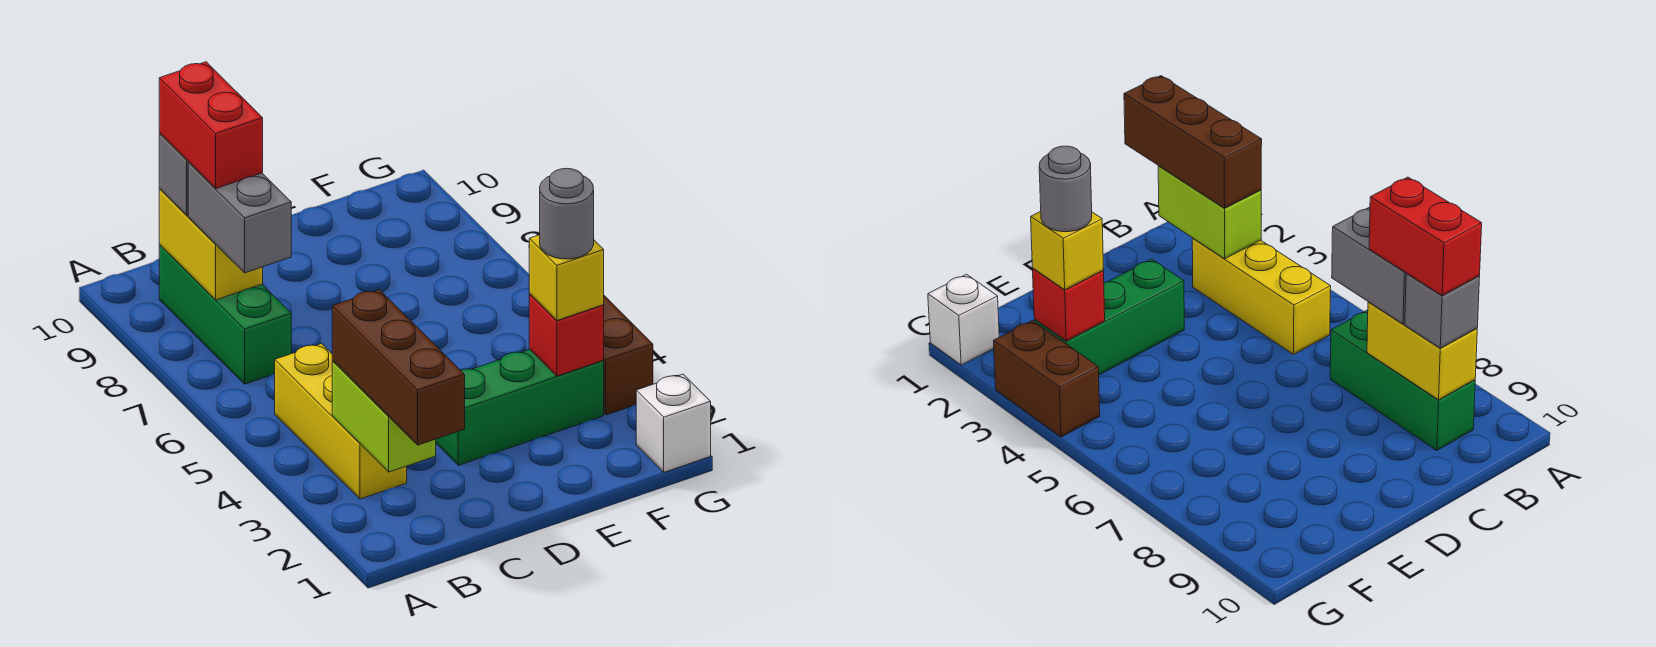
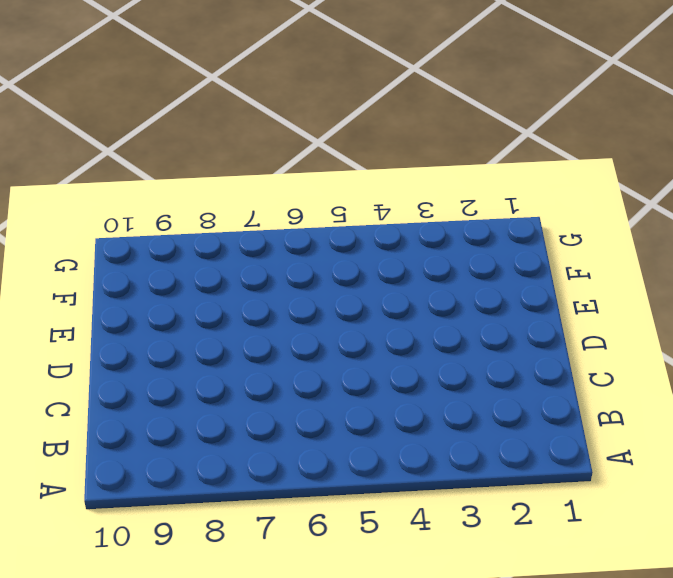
none -> yellow 1x3 brick [275,344,407,499]
none -> green 1x3 brick [159,245,291,384]
none -> green 1x3 brick [436,349,604,465]

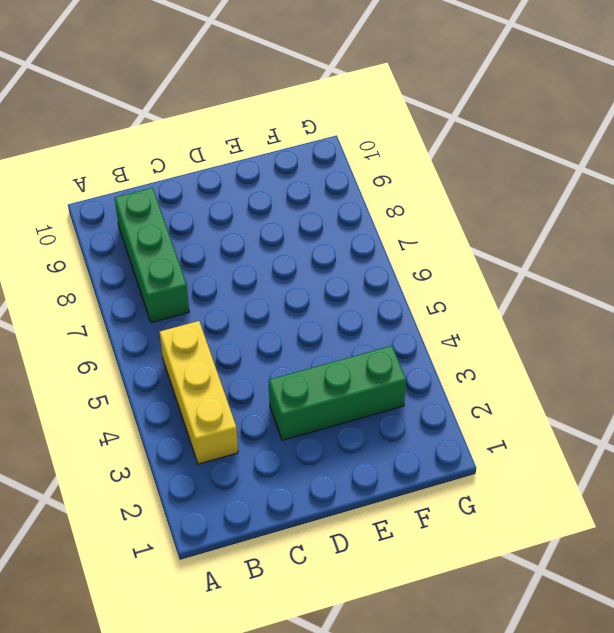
none -> white 1x1 brick [636,374,711,472]
none -> brown 1x2 brick [603,296,653,415]
none -> lime 1x2 brick [332,362,436,472]

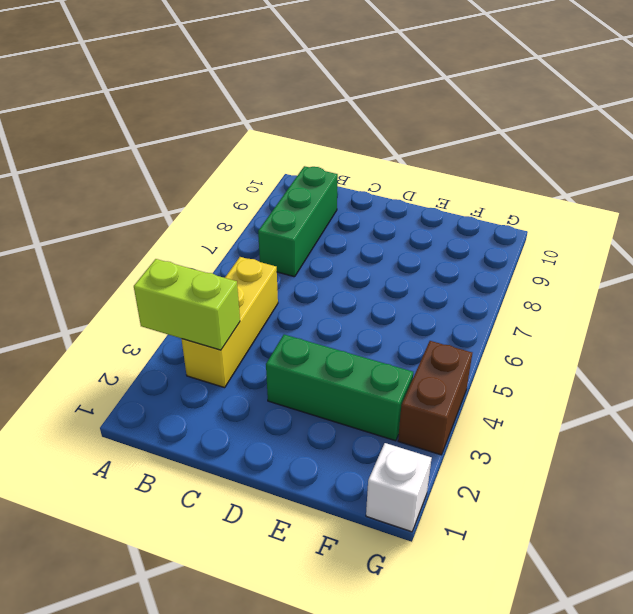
lime 1x2 brick [134,259,240,350] -> lime 1x2 brick turned to [332,362,436,472]
none -> yellow 1x2 brick [159,189,263,300]
none -> red 1x1 brick [529,294,604,376]
none -> brown 1x3 brick [332,290,465,445]

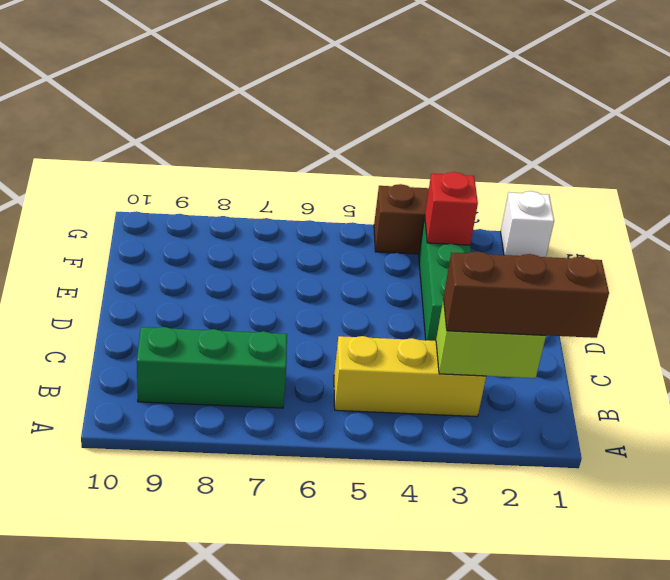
none -> yellow 1x2 brick [159,189,263,300]
none -> grey 1x2 brick [188,162,291,273]
none -> grey 1x1 brick [159,134,188,216]

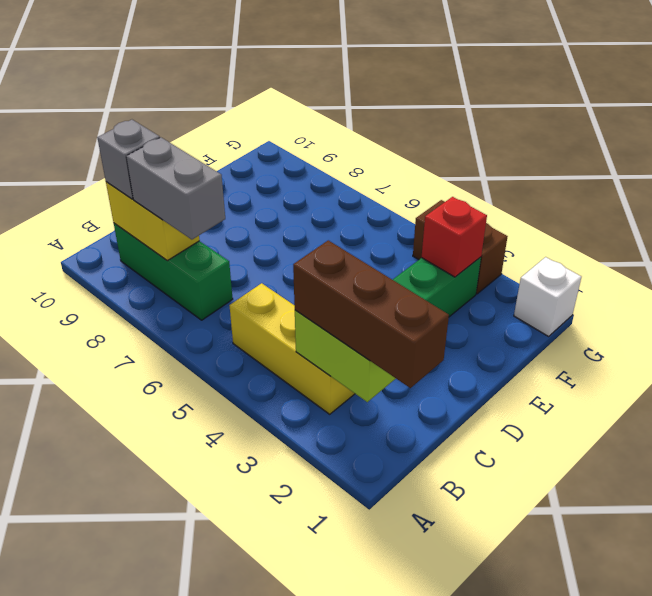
none -> yellow 1x1 brick [529,235,604,320]
none -> red 1x2 brick [159,62,263,189]
none -> grey 1x1 round brick [540,168,594,259]

